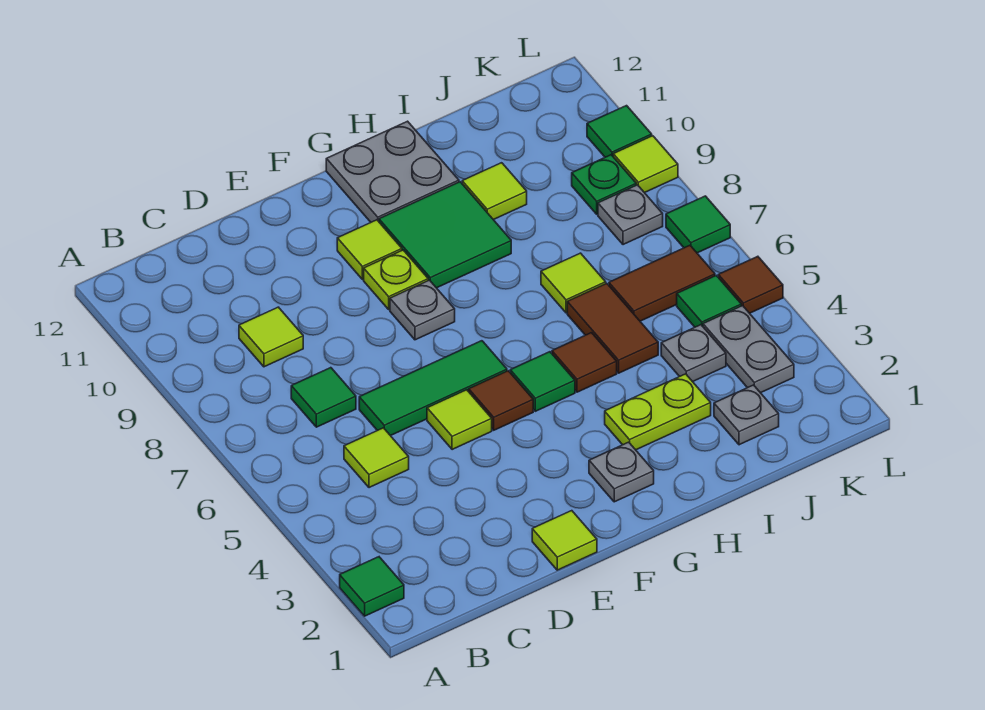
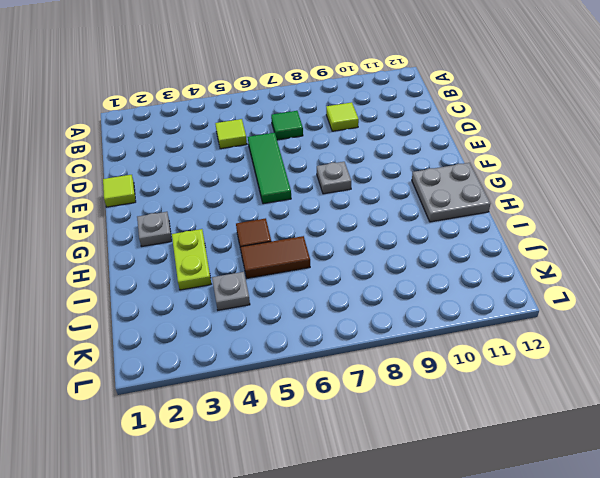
none -> green 1x1 tile [340,557,404,616]
none -> lime 1x1 tile [427,390,492,450]
none -> brown 1x1 tile [469,371,533,430]
none -> lime 1x1 plate [364,250,428,310]

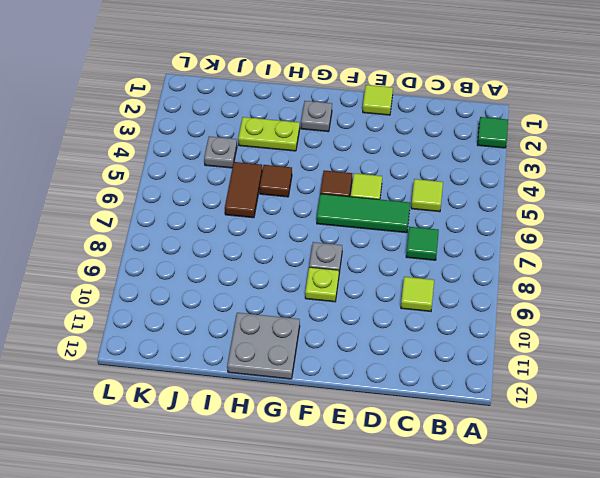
none -> lime 1x1 tile [337,220,402,280]
none -> green 1x1 tile [510,352,575,411]
none -> green 2x2 tile [379,182,511,288]
none -> lime 1x1 tile [541,253,606,313]

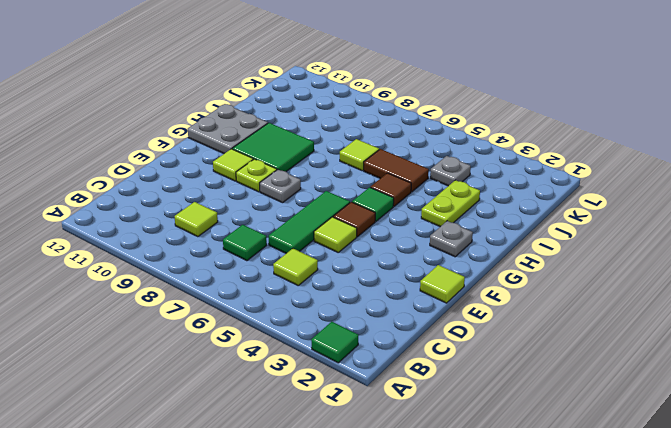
none -> lime 1x1 tile [462,163,527,220]
none -> grey 1x1 plate [714,385,779,445]
none -> brown 1x2 tile [609,245,715,321]
none -> grey 1x2 plate [703,306,794,393]

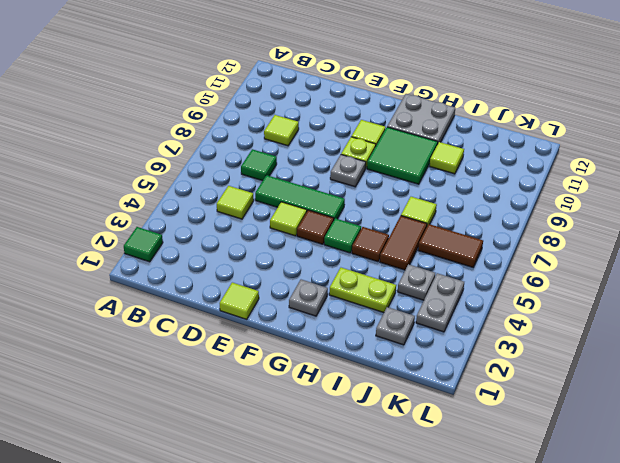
none -> green 1x1 tile [677,276,741,327]
none -> grey 1x1 plate [598,185,663,245]
none -> green 1x1 plate [572,155,636,214]
none -> brown 1x1 tile [718,256,783,313]

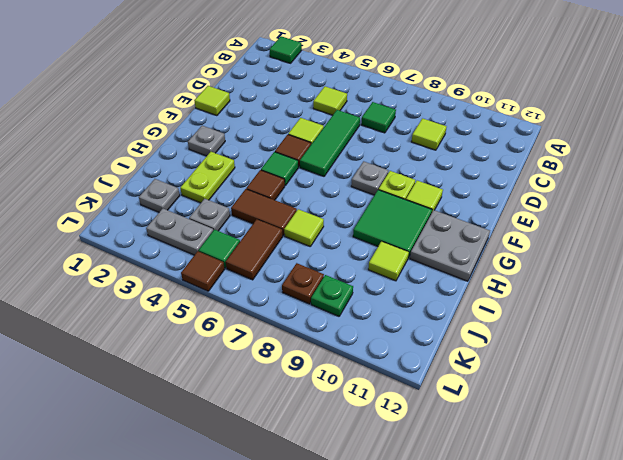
brown 1x1 plate [282,263,324,304] -> grey 1x1 plate [598,185,663,245]
none -> green 1x1 tile [666,196,730,253]
none -> lime 1x1 tile [613,136,678,193]
none -> green 1x1 tile [587,106,652,157]

